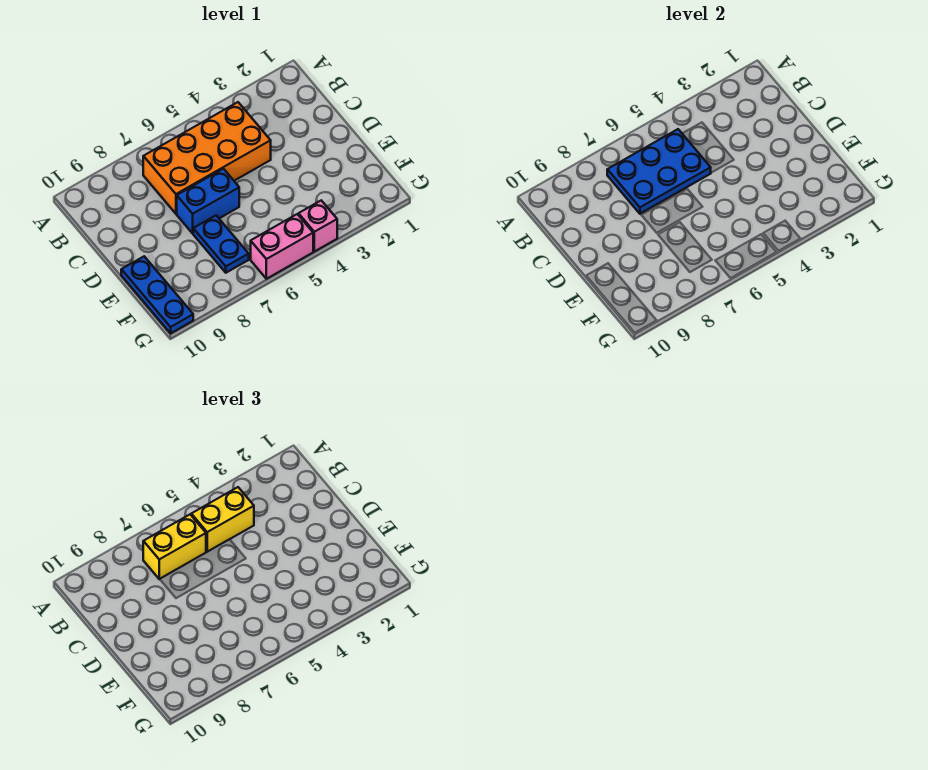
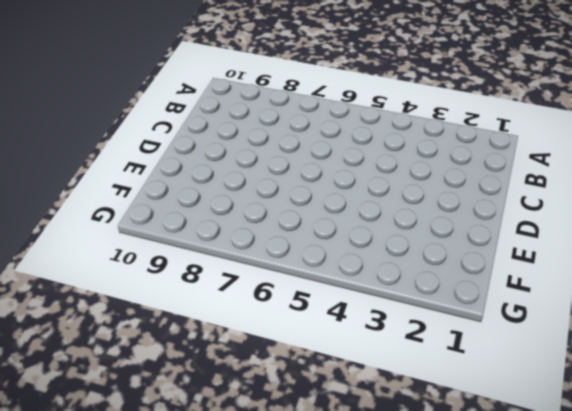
none -> orange 2x4 brick [143,102,271,214]
none -> blue 1x2 brick [177,169,239,233]

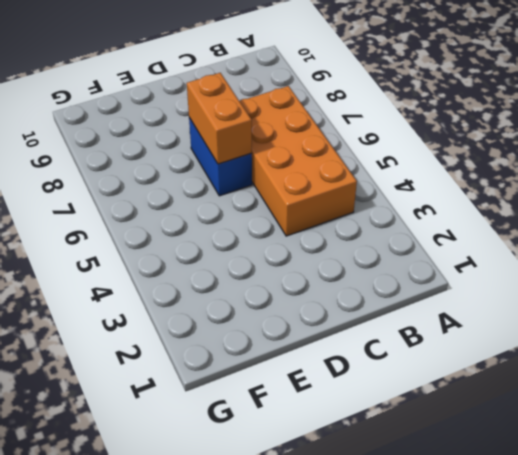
orange 1x2 brick [187,73,252,164] -> none
none -> blue 1x2 plate [193,216,249,273]
none -> blue 1x3 plate [121,256,193,333]

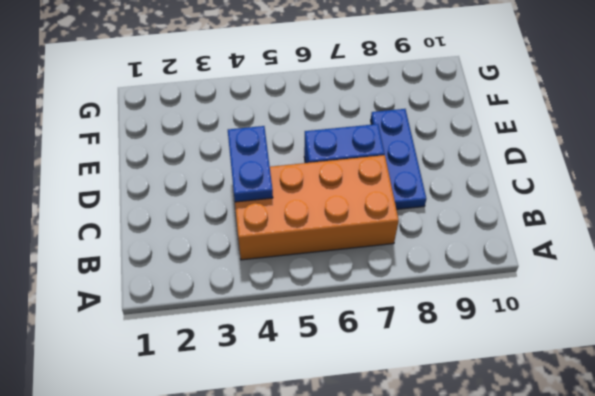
blue 1x2 plate [228,126,273,202] -> blue 1x2 plate moved to [193,216,249,273]
blue 1x3 plate [371,109,426,209] -> blue 1x3 plate moved to [121,256,193,333]
none -> pink 1x1 brick [299,200,337,251]
none -> pink 1x2 brick [251,214,313,279]

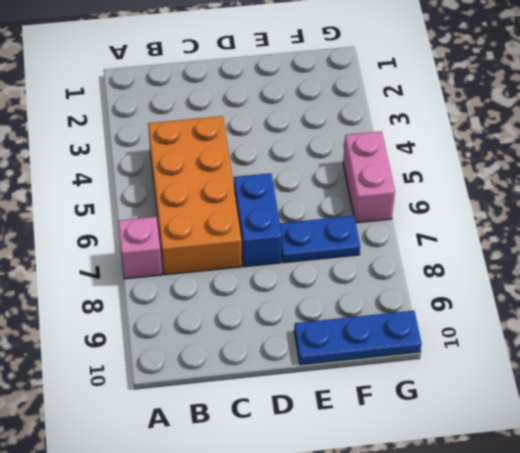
pink 1x1 brick [118,217,162,279] -> pink 1x1 brick moved to [299,200,337,251]
none -> blue 2x3 plate [607,129,711,214]
none -> yellow 1x2 brick [191,487,254,552]

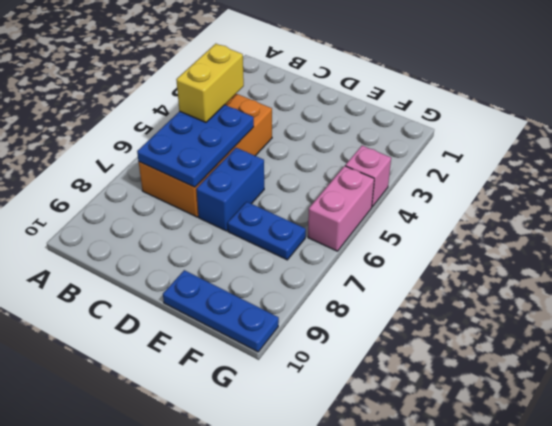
none -> yellow 1x2 brick [143,515,206,579]

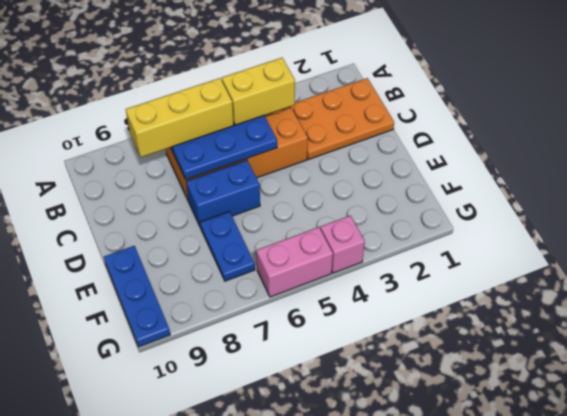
orange 2x3 plate [291,78,394,159] -> none
yellow 1x3 brick [126,78,234,157] -> yellow 1x2 brick [143,515,206,579]

